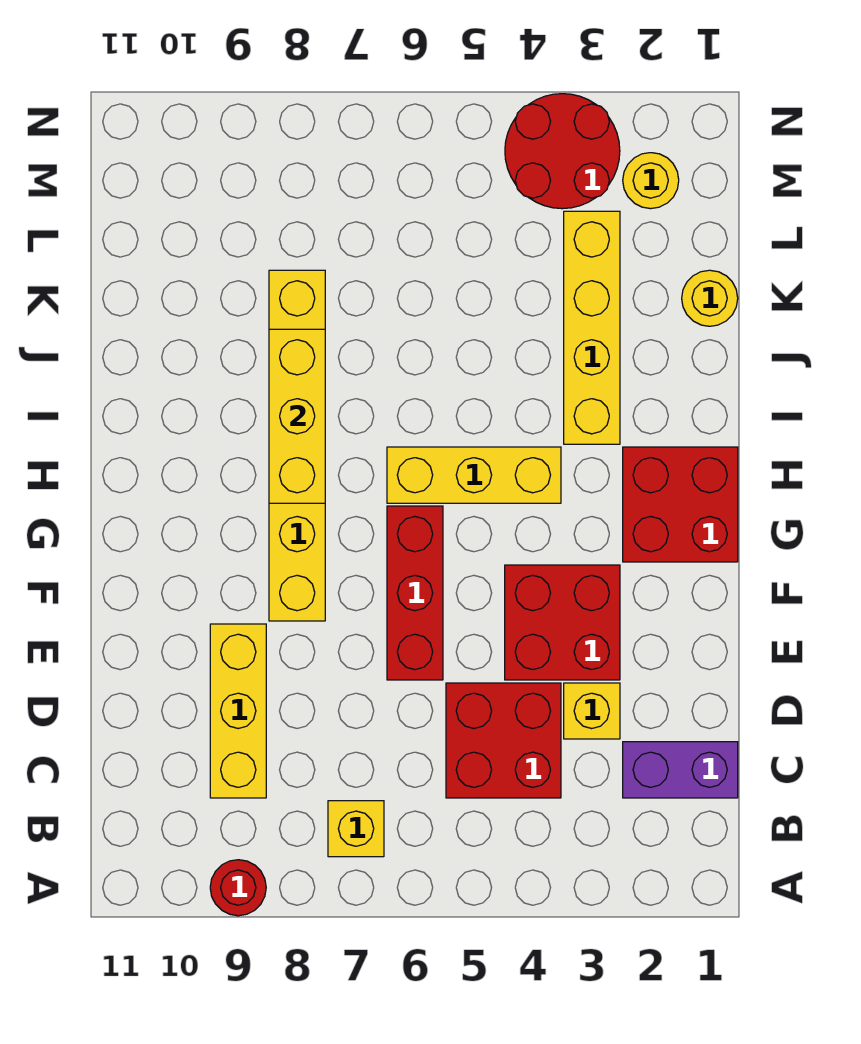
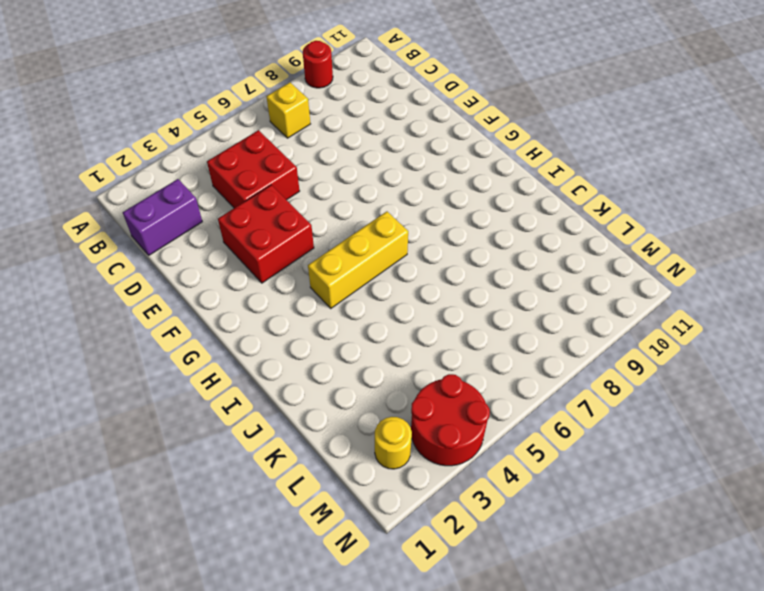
none -> yellow 1x3 brick [210,624,266,798]
none -> yellow 1x1 brick [564,683,620,739]
none -> red 1x3 brick [387,506,443,680]

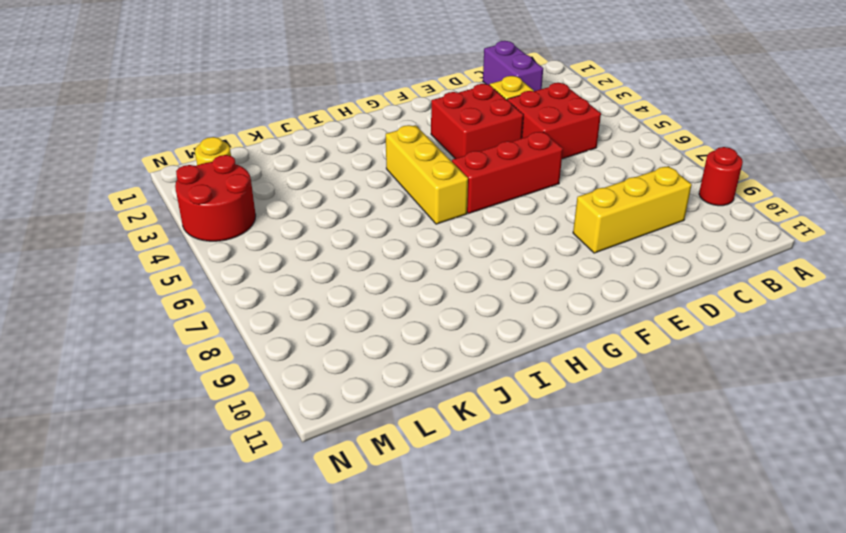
none -> yellow 1x1 brick [328,801,384,857]
none -> yellow 1x6 brick [269,270,325,621]
none -> red 2x2 brick [623,447,738,562]

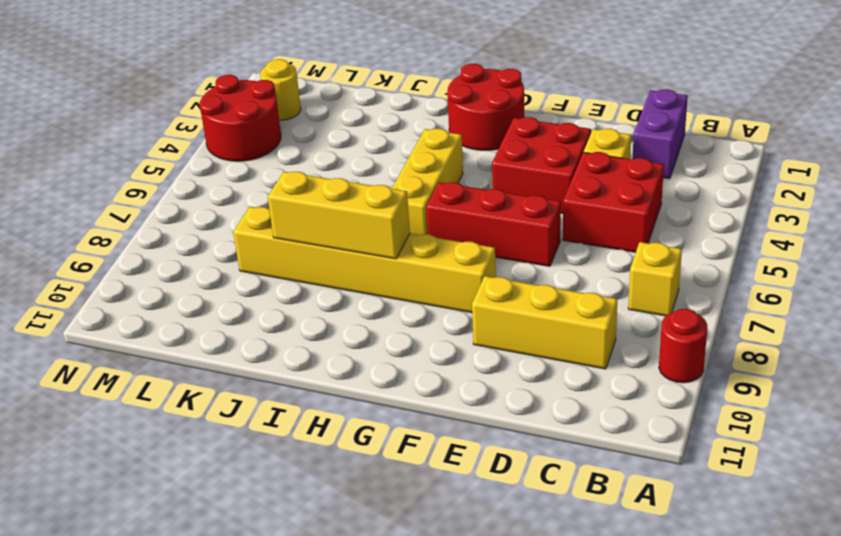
red 2x2 round brick [447,64,524,150] -> red 2x2 brick [623,447,738,562]
none -> yellow 1x4 brick [564,211,620,444]
none -> yellow 1x1 round brick [682,270,738,326]

